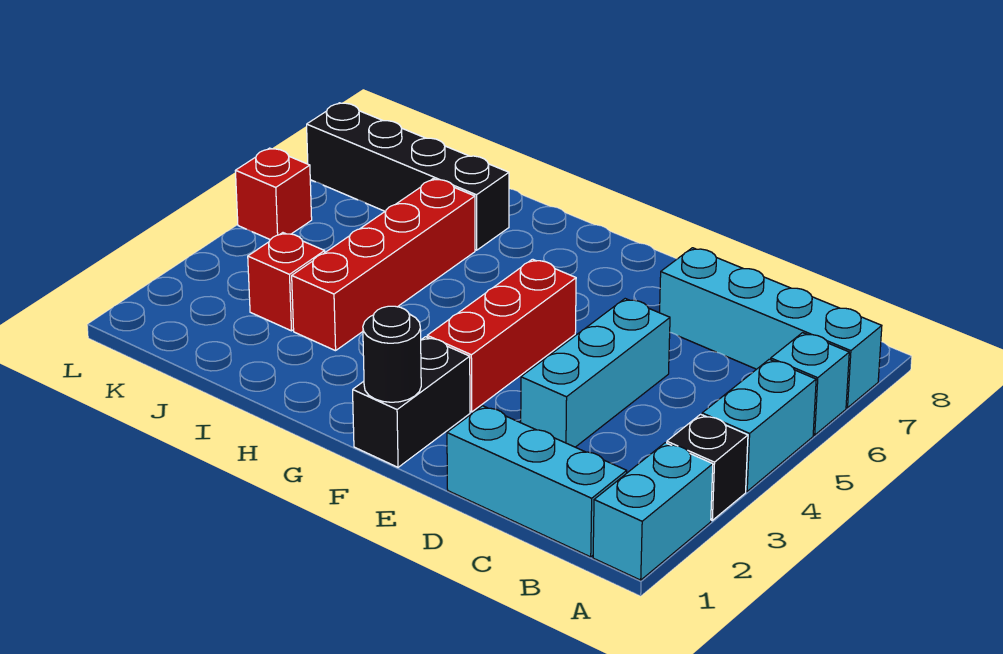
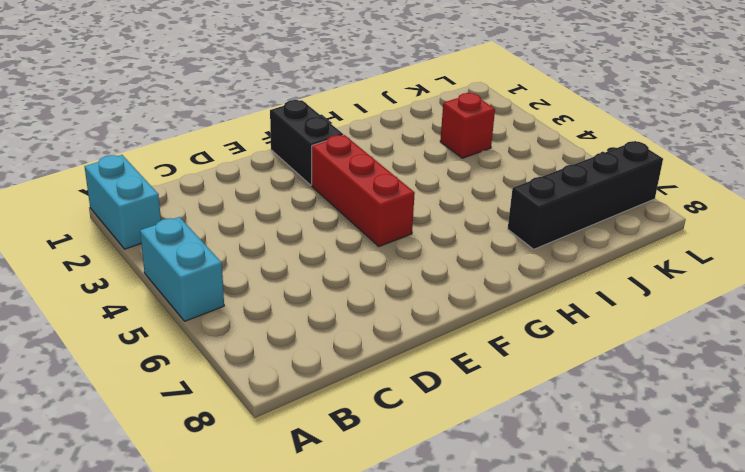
none -> black 1x1 brick [667,414,748,520]
none -> cyan 1x1 brick [771,333,849,435]
none -> cyan 1x4 brick [660,248,882,408]

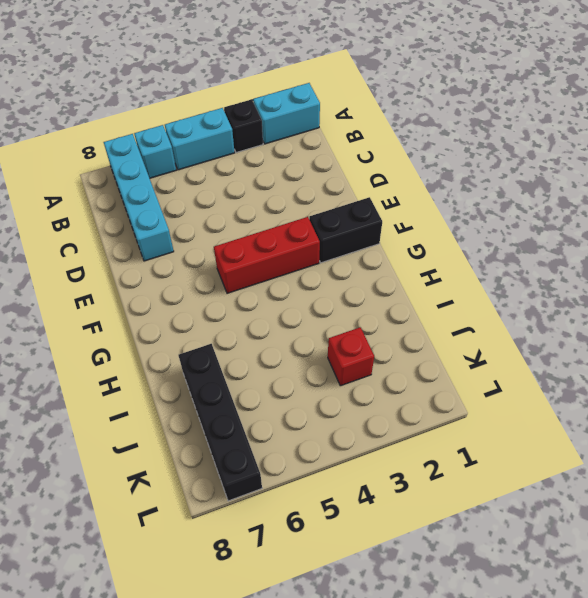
none -> cyan 1x3 brick [447,406,627,557]
none -> cyan 1x3 brick [521,299,670,447]
none -> red 1x4 brick [292,179,475,351]

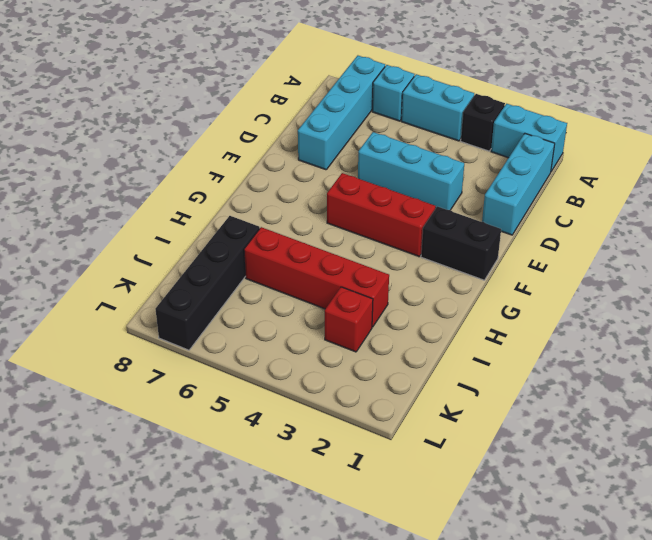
none -> red 1x1 brick [235,148,312,240]
none -> black 1x1 round brick [363,306,421,402]

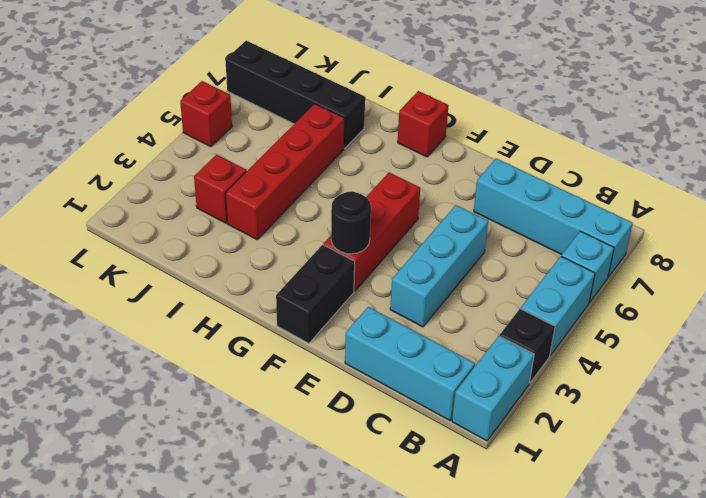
black 1x1 round brick [331,191,371,254] -> black 1x1 round brick moved to [363,306,421,402]
red 1x1 brick [398,91,449,157] -> none

